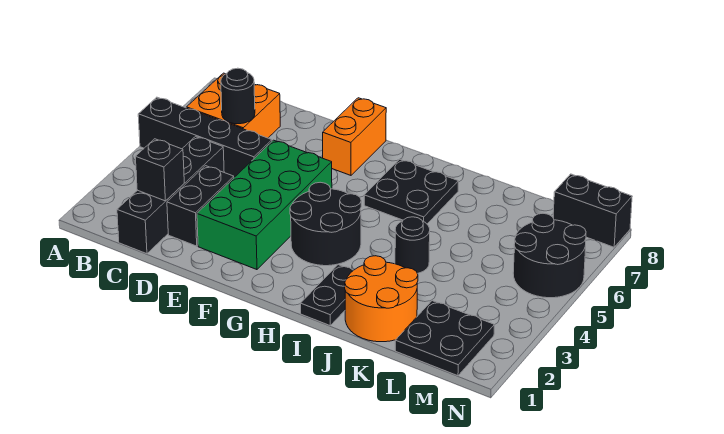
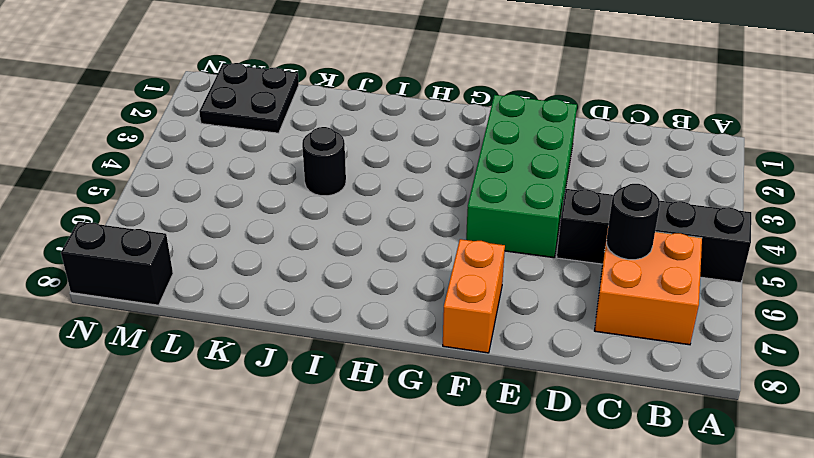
none -> black 1x4 brick [117,136,224,254]
none -> black 1x2 brick [167,166,234,246]
none -> black 2x2 round brick [290,182,361,266]

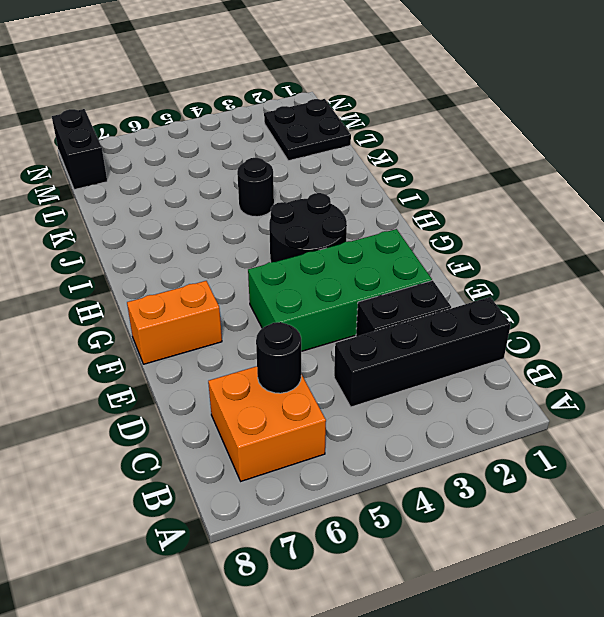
none -> black 1x4 brick [138,97,272,177]
none -> black 2x2 plate [364,159,458,224]
none -> black 1x2 plate [300,265,353,325]

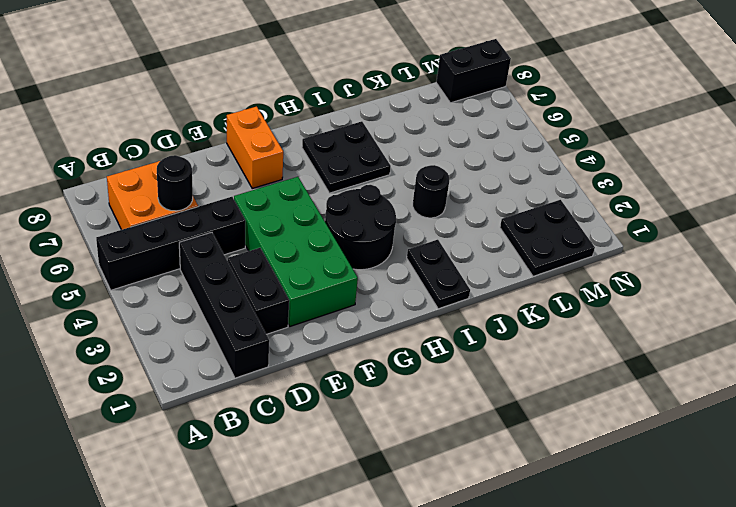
none -> orange 2x2 round brick [345,256,418,342]
none -> black 2x2 round brick [513,213,586,298]
none -> black 1x1 brick [135,139,184,201]

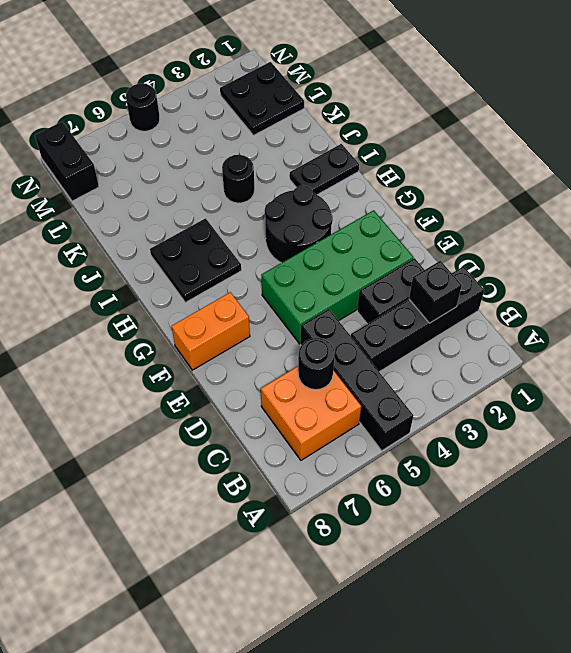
black 1x1 round brick [126,83,160,131] -> black 2x2 round brick [513,213,586,298]
none -> orange 2x2 round brick [345,256,418,342]

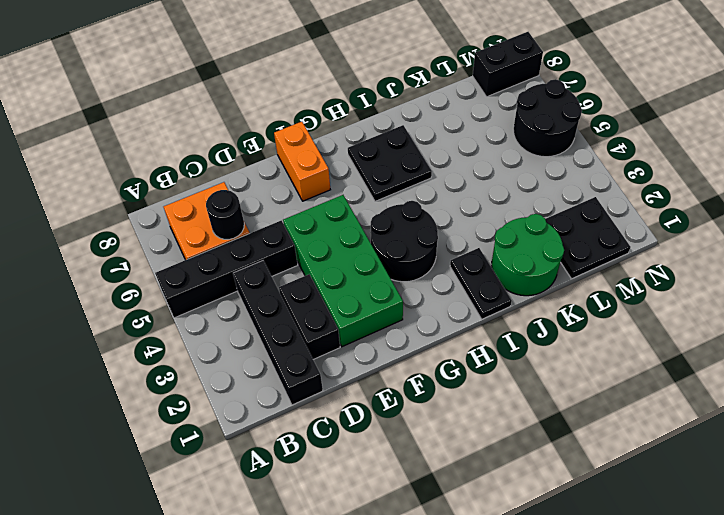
green 2x2 round brick [492,214,564,296] -> orange 2x2 round brick [345,256,418,342]
none -> black 1x1 round brick [395,217,430,273]
none -> black 1x1 brick [135,139,184,201]

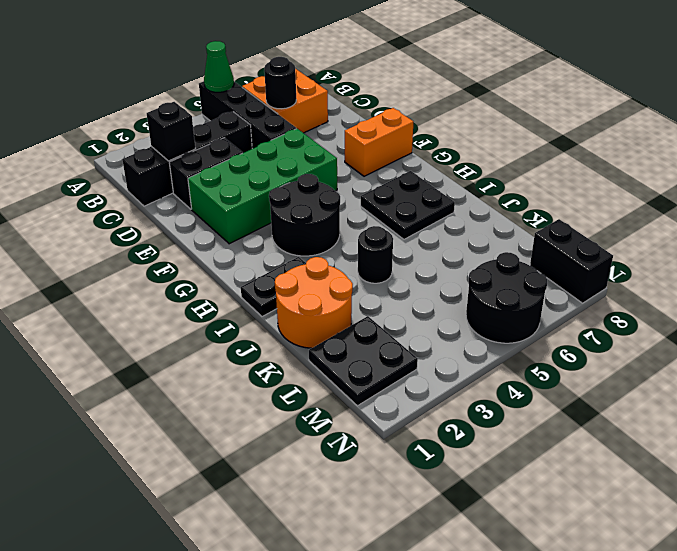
green 1x1 cone [204,41,234,92] -> none

